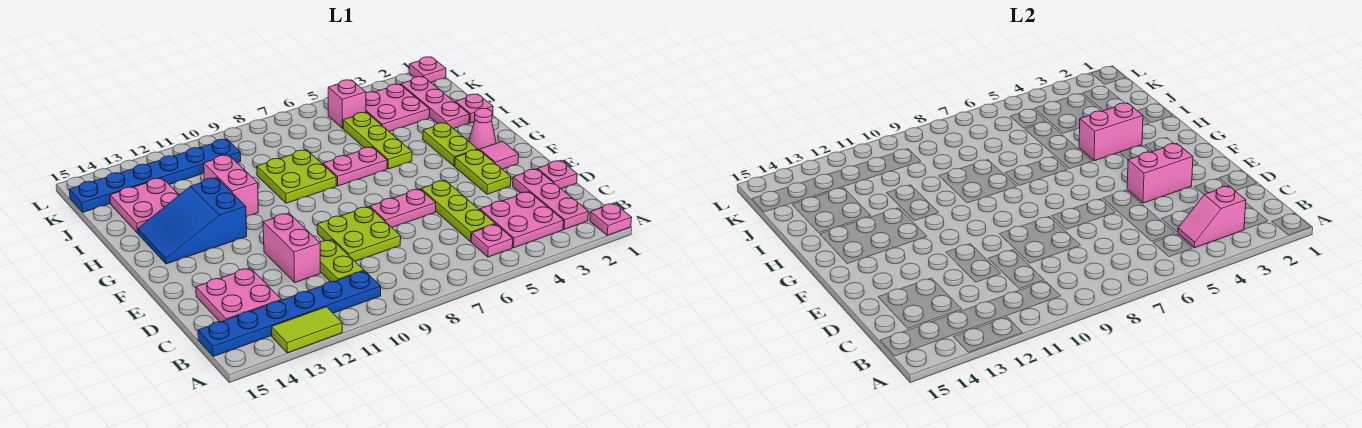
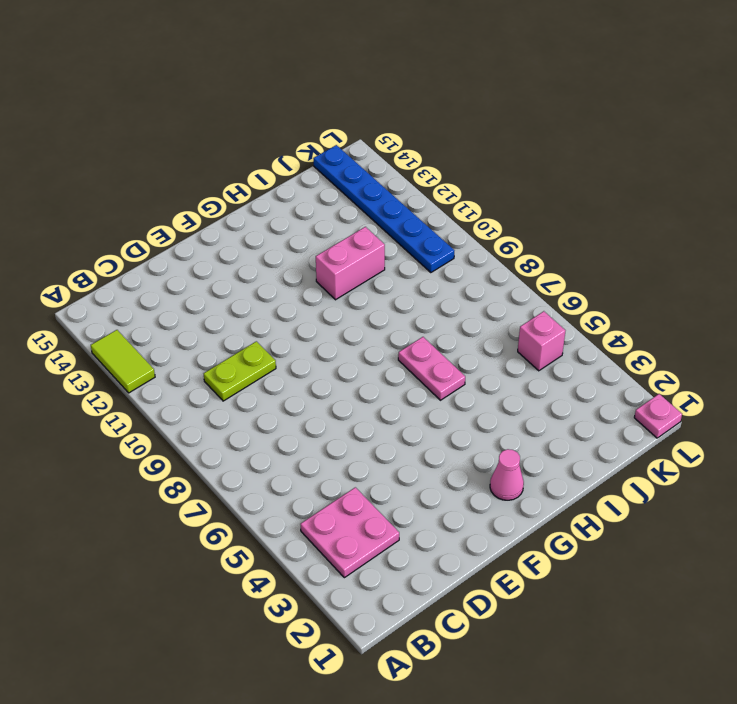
none -> pink 1x1 plate [590,203,632,235]
none -> pink 1x3 plate [513,169,589,230]
none -> pink 1x1 plate [471,224,513,257]
none -> blue 1x6 plate [198,271,381,356]

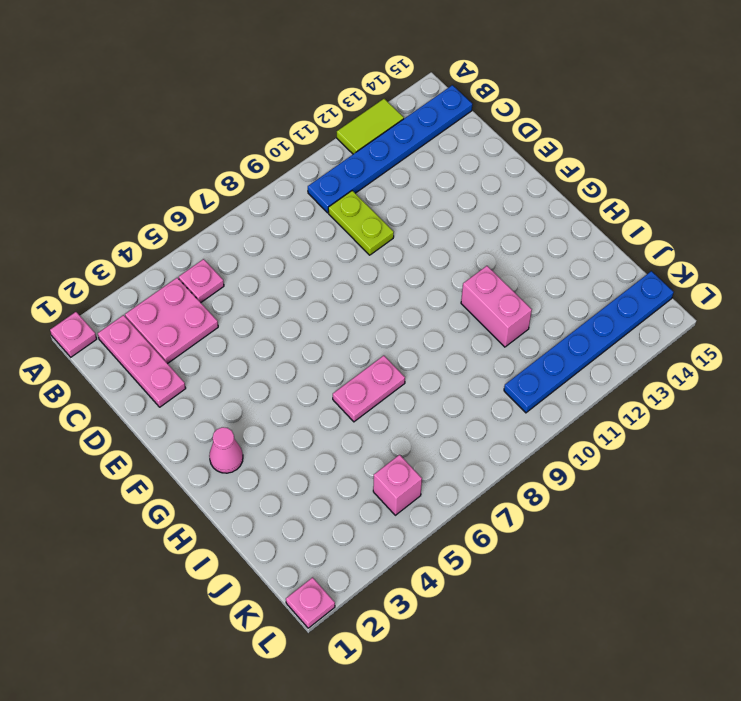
none -> lime 1x3 plate [421,180,495,242]
none -> pink 2x2 plate [196,268,281,322]
none -> pink 1x1 plate [538,160,577,189]
none -> lime 2x2 plate [317,207,401,261]

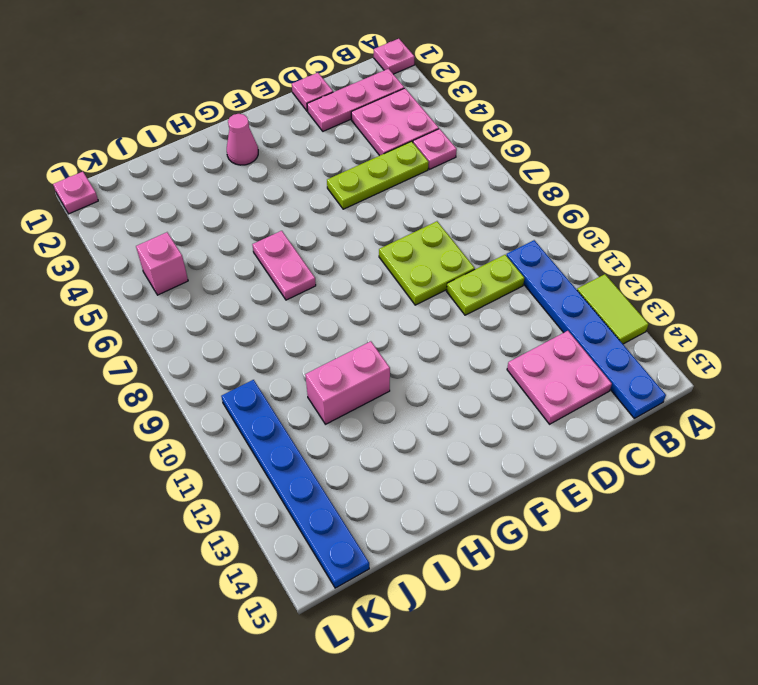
none -> pink 1x2 brick [263,213,320,283]
none -> lime 1x2 plate [455,150,511,194]
none -> pink 1x2 plate [370,189,436,227]
none -> pink 1x1 tile [480,141,519,169]

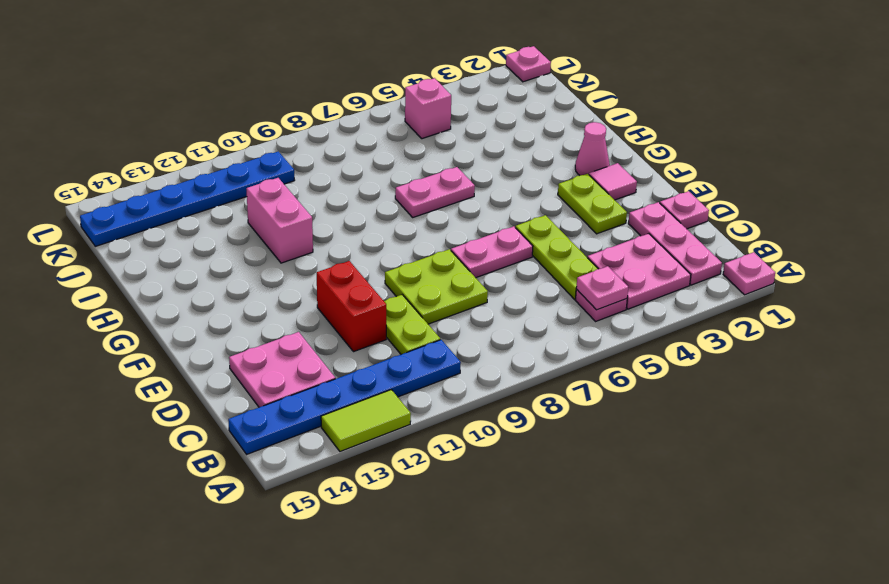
pink 1x1 plate [576,266,628,310] -> pink 1x1 plate moved to [455,94,493,123]
red 1x2 brick [317,261,386,352] -> pink 1x2 brick [263,213,320,283]
none -> lime 1x2 plate [423,123,478,166]
none -> blue 2x3 slope [138,178,247,264]
none -> lime 1x3 plate [343,112,412,169]
none -> lime 2x2 plate [257,150,336,203]

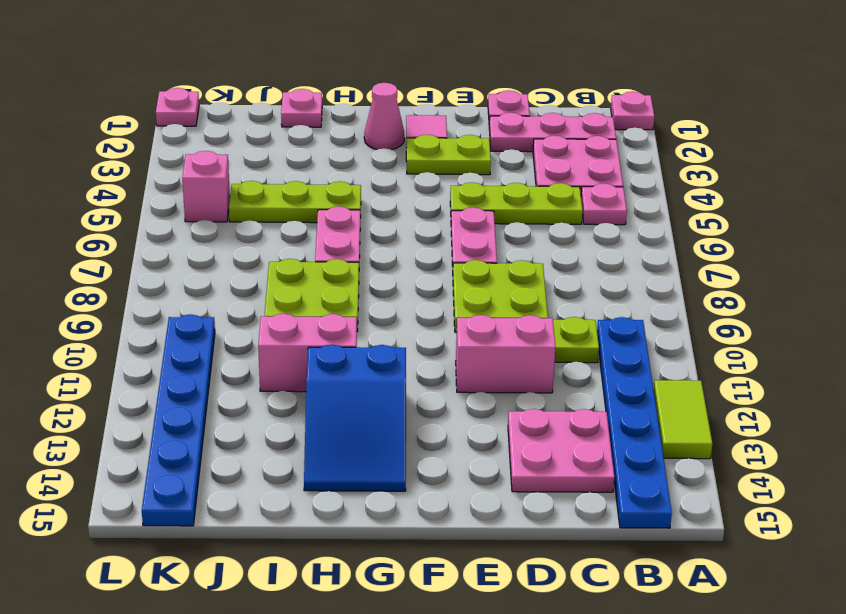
none -> lime 1x2 plate [423,123,478,166]
none -> pink 1x3 plate [401,77,469,129]
none -> pink 2x2 plate [110,178,179,233]
none -> pink 2x2 plate [366,84,430,131]

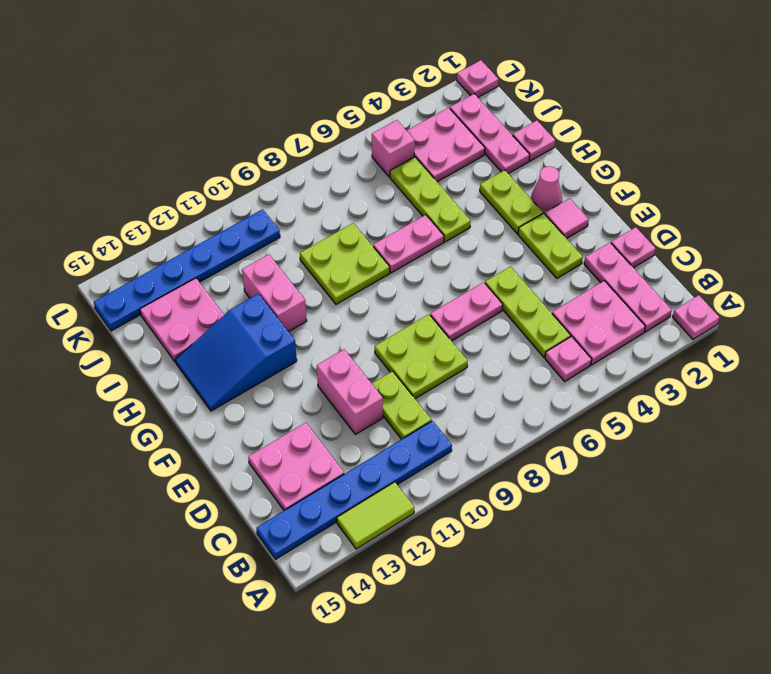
none -> pink 1x2 slope [1178,186,1246,248]
none -> pink 1x2 brick [1127,143,1193,203]
none -> pink 1x2 brick [1079,103,1143,161]

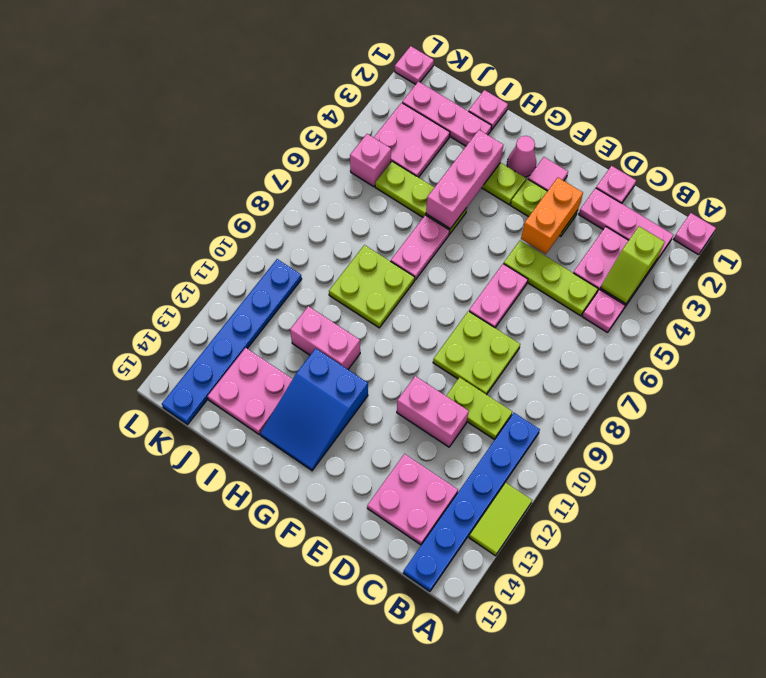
lime 1x2 slope [601,227,665,304] -> pink 1x2 slope [1178,186,1246,248]
orange 1x2 brick [521,178,583,254] -> pink 1x2 brick [1127,143,1193,203]
pink 1x3 brick [426,130,503,229] -> pink 1x2 brick [1079,103,1143,161]

